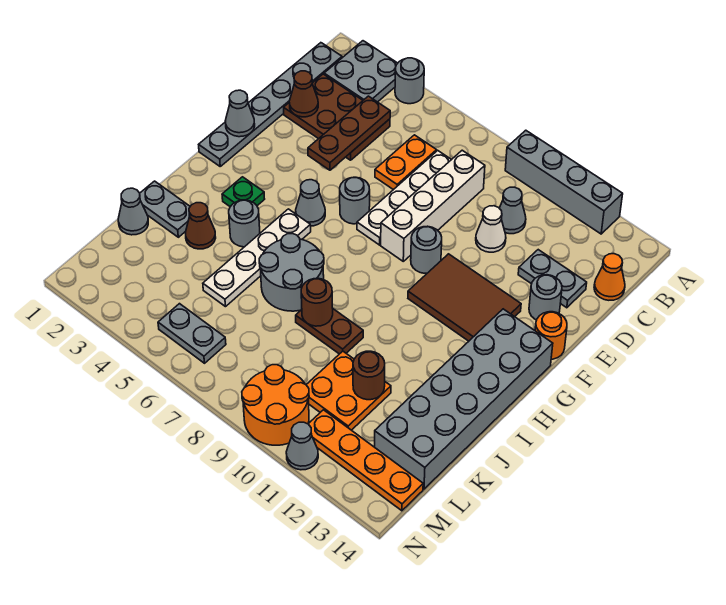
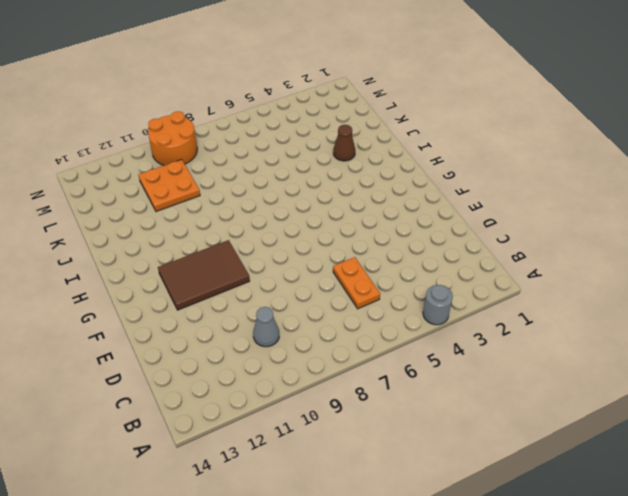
none -> grey 2x2 plate [324,41,398,102]
none -> grey 1x4 brick [505,130,623,234]
none -> grey 1x6 plate [199,43,342,166]
none -> brown 2x3 plate [284,74,390,160]

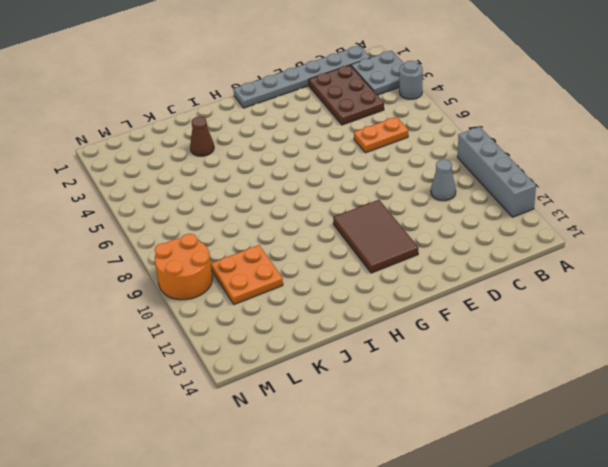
none -> white 1x4 plate [357,151,451,245]
none -> white 1x4 brick [381,150,485,261]
none -> orange 1x1 cone [594,254,625,300]
none -> white 1x1 cone [476,206,506,252]

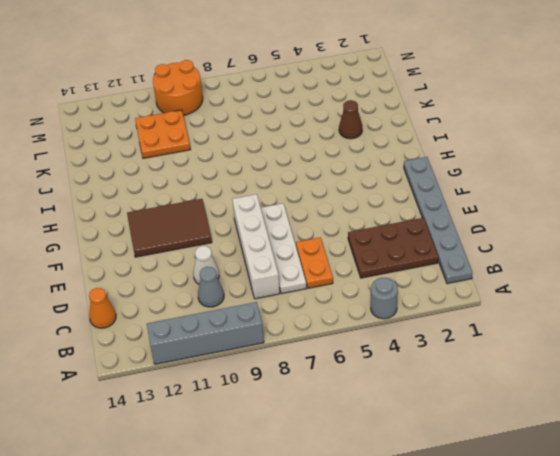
none -> grey 2x2 plate [324,41,398,102]
none -> grey 1x2 plate [518,250,587,308]
none -> grey 1x1 round brick [529,275,562,320]
none -> grey 1x1 round brick [340,177,370,224]

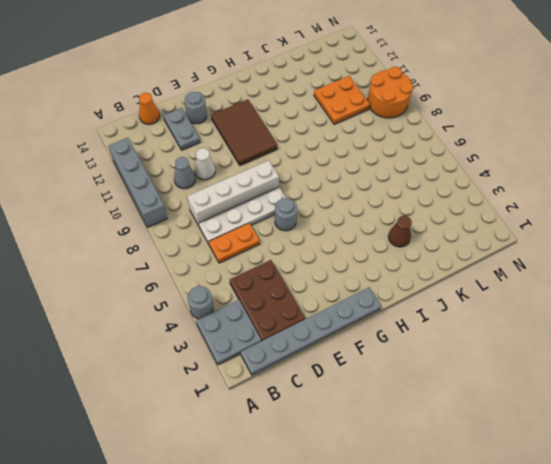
none -> grey 1x1 round brick [411,226,442,273]
none -> orange 1x1 round brick [535,312,567,359]
none -> grey 1x1 cone [296,180,325,226]
none -> grey 2x6 brick [375,309,553,489]

